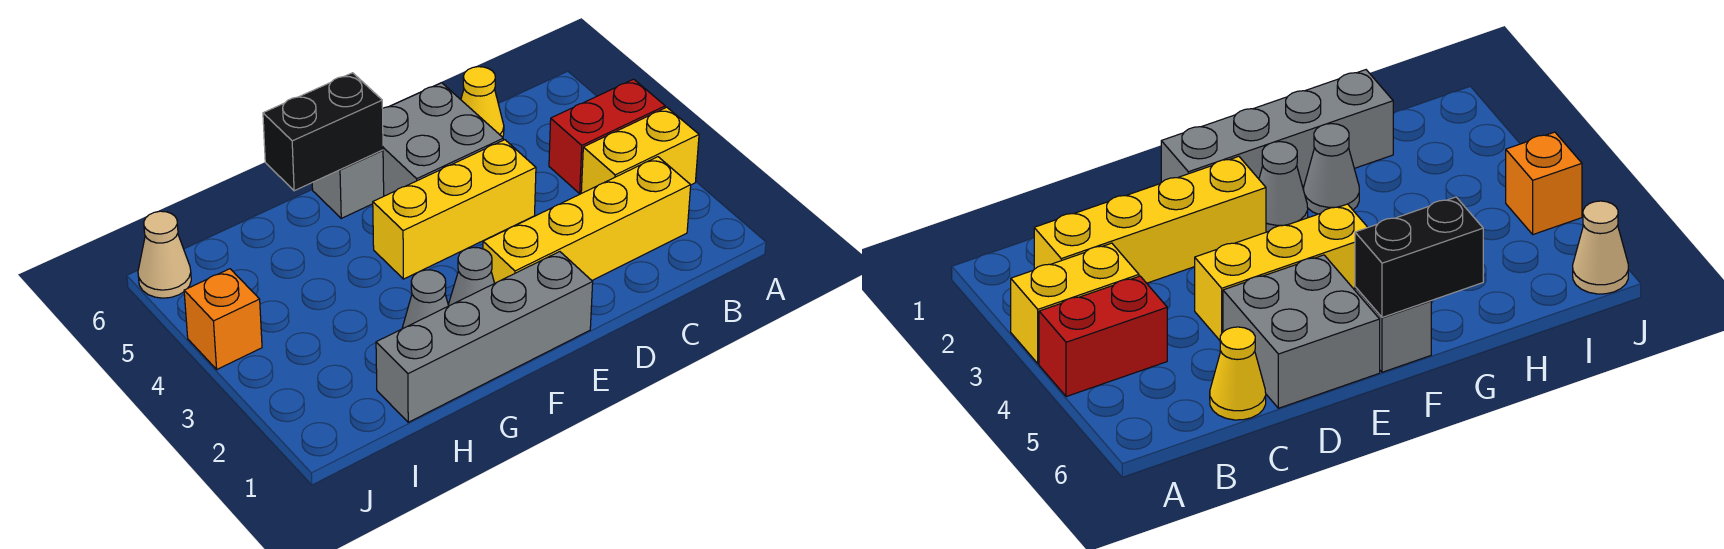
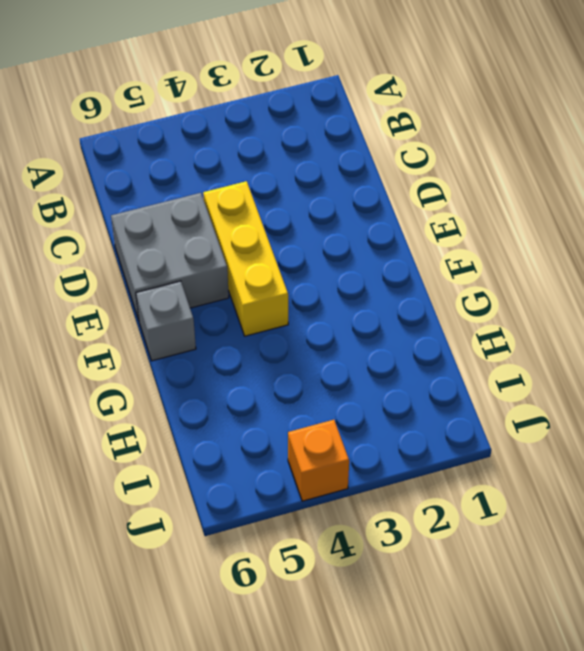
none -> yellow 1x2 brick [581,107,699,193]
none -> red 1x2 brick [549,79,665,194]
none -> yellow 1x4 brick [483,157,691,283]

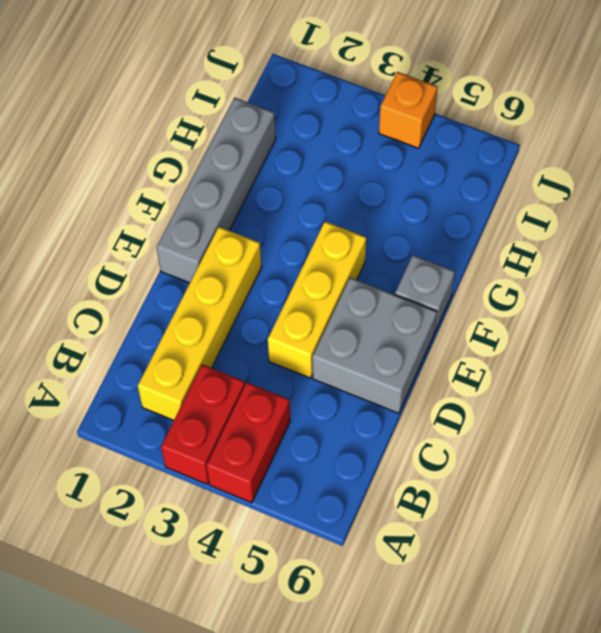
red 1x2 brick [161,364,245,484] -> yellow 1x2 brick [581,107,699,193]
none -> yellow 1x1 cone [461,67,504,137]
none -> grey 1x1 cone [448,247,495,306]
none -> grey 1x1 cone [402,270,449,329]

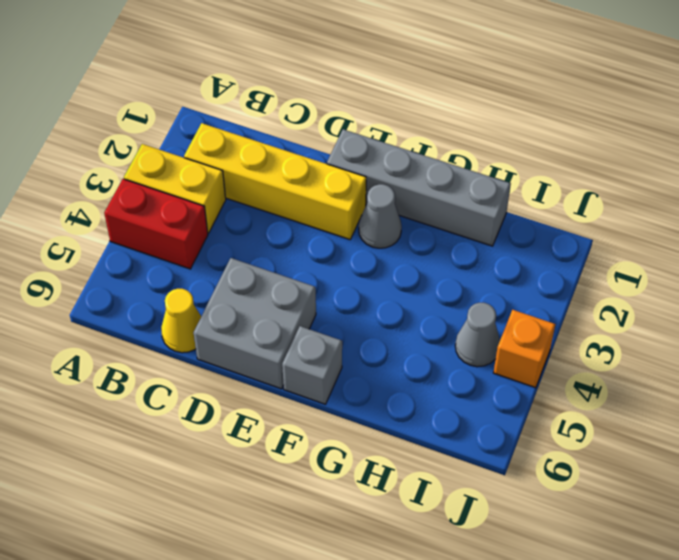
grey 1x1 cone [455,303,500,367] -> grey 1x1 cone moved to [402,270,449,329]
none -> yellow 1x3 brick [373,140,536,279]
none -> tan 1x1 cone [138,211,191,298]
none -> black 1x2 brick [263,73,383,191]

